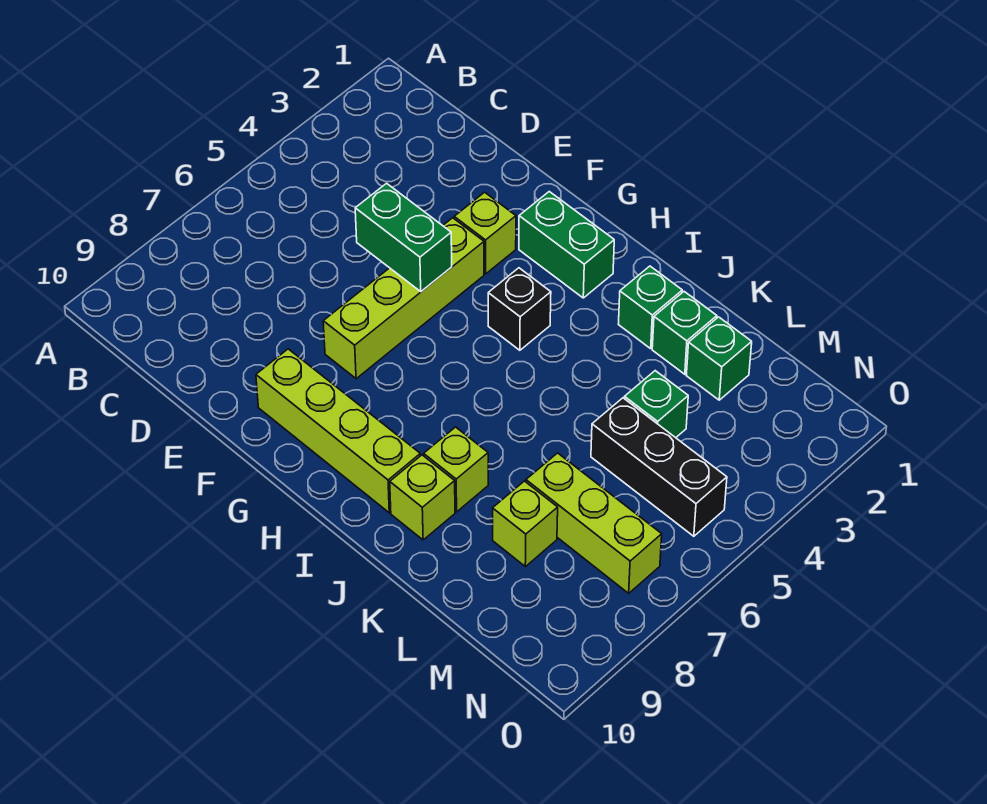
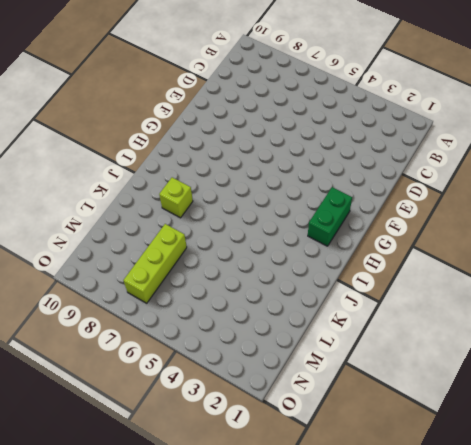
none -> lime 1x1 brick [454,192,516,274]
none -> lime 1x4 brick [323,218,484,379]
none -> lime 1x4 brick [256,349,420,513]

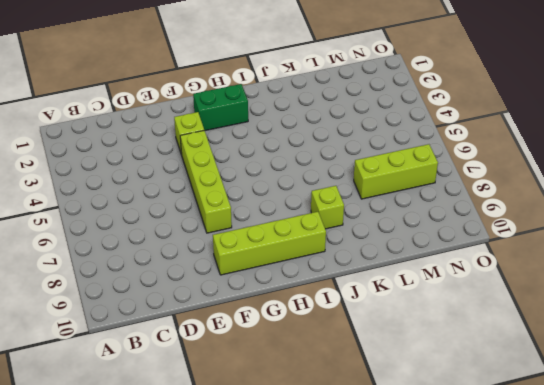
none -> black 1x1 brick [488,268,551,350]
none -> green 1x1 brick [618,266,682,349]
none -> lime 1x1 brick [390,455,455,540]

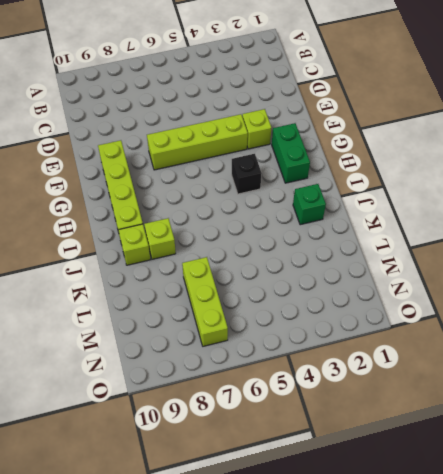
none -> green 1x1 brick [652,292,717,374]
none -> green 1x1 brick [686,317,752,400]
none -> green 1x1 brick [624,371,688,438]

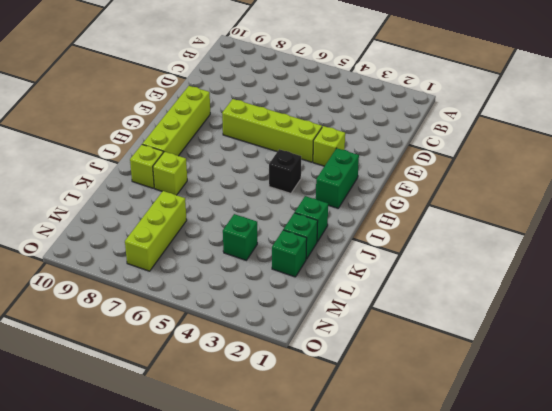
none -> black 1x3 brick [591,398,727,536]
none -> lime 1x1 brick [493,481,558,567]
none -> green 1x2 brick [355,183,452,291]

